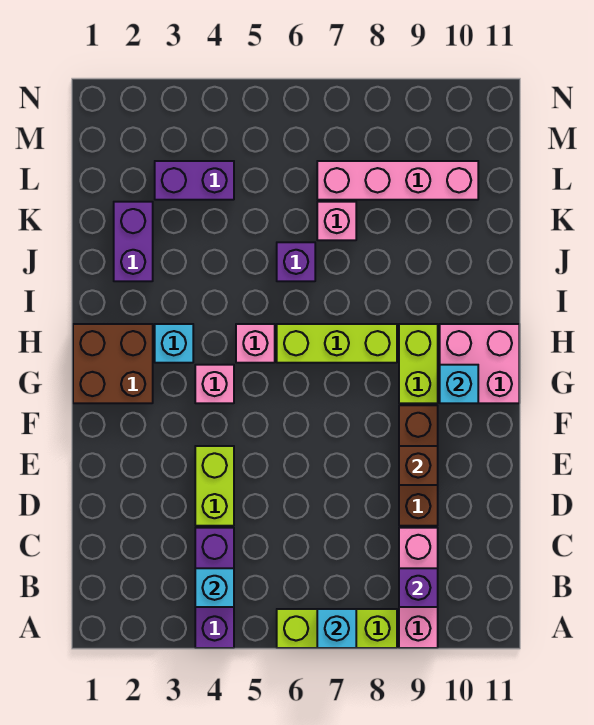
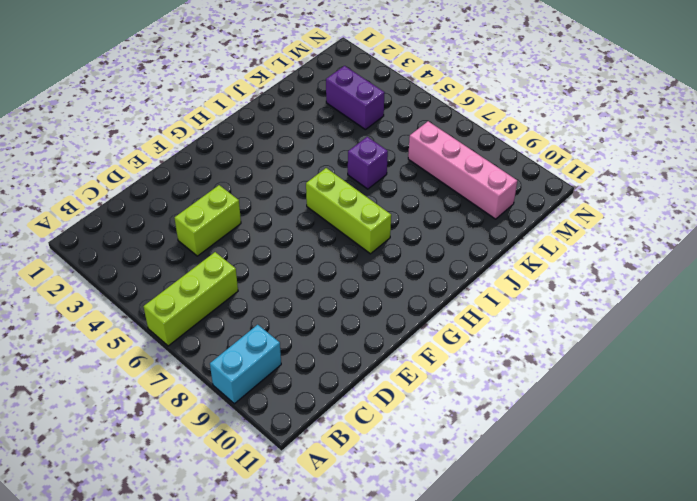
lime 1x3 brick [144,252,238,346] -> lime 1x3 brick turned to [277,609,397,648]
cyan 1x2 brick [210,325,281,404] -> pink 1x3 brick [399,528,438,648]
none -> purple 1x3 brick [195,528,234,648]
none -> brown 1x3 brick [399,405,438,526]
none -> brown 2x2 brick [73,324,153,403]

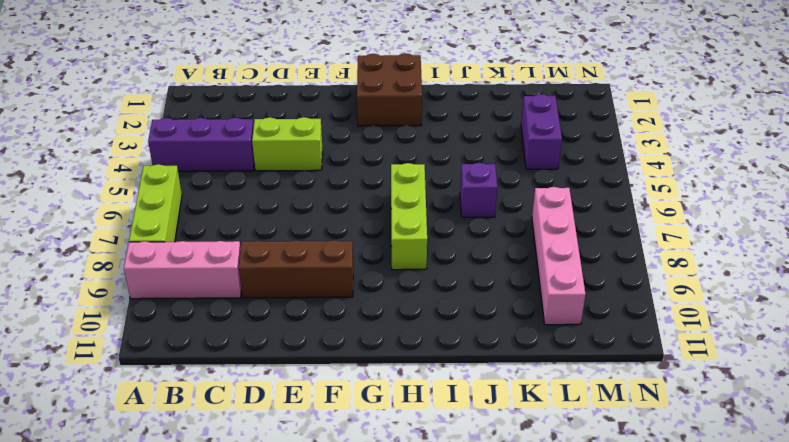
none -> pink 1x1 brick [195,365,234,403]
none -> lime 1x2 brick [399,324,438,403]
none -> pink 2x2 brick [440,324,519,403]

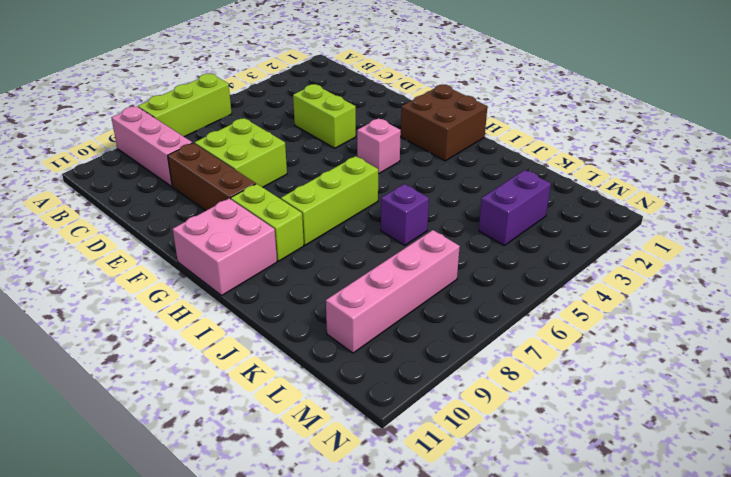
lime 2x2 brick [195,118,287,187] -> none
none -> purple 1x3 brick [195,528,234,648]
none -> cyan 1x1 brick [155,324,193,363]
none -> pink 1x1 brick [236,324,275,363]

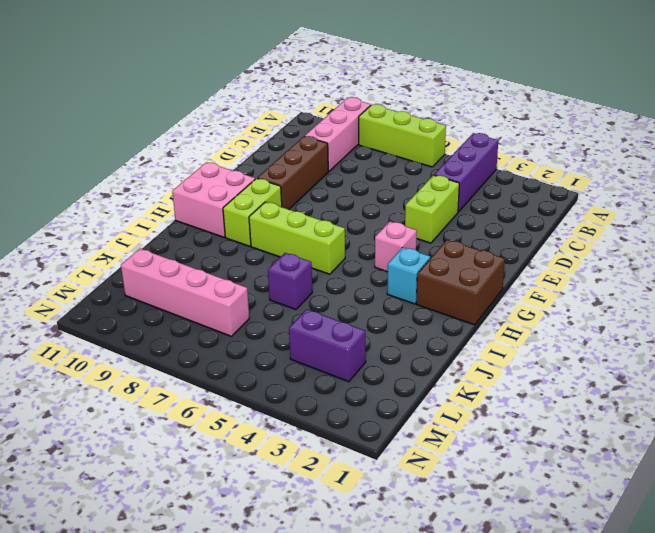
none -> pink 1x1 brick [236,324,275,363]
none -> purple 1x2 brick [114,202,153,281]
none -> pink 1x1 brick [317,202,356,240]

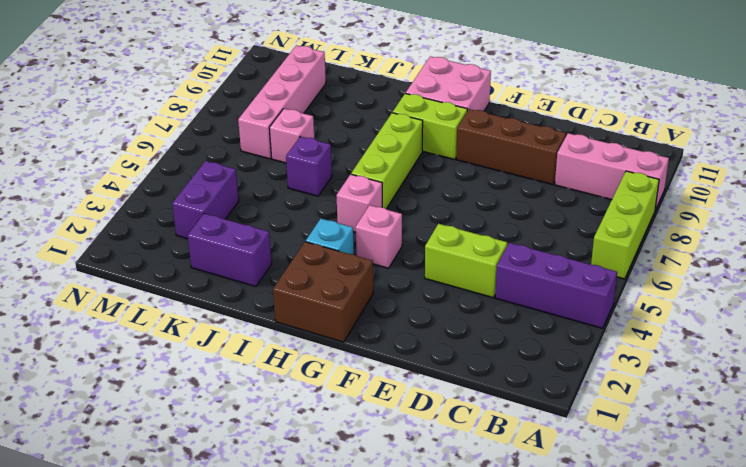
none -> cyan 1x1 brick [317,609,356,648]
none -> cyan 1x1 brick [195,568,234,607]
none -> purple 1x1 brick [399,568,438,607]

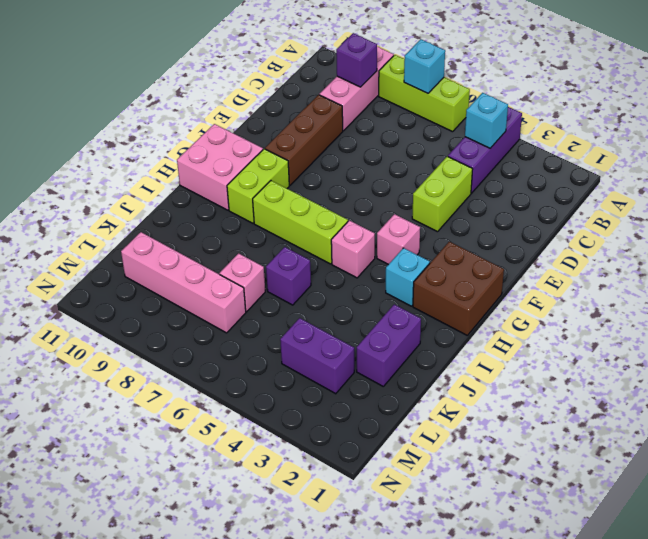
none -> brown 1x1 brick [399,446,438,485]
none -> cyan 1x1 brick [440,365,478,403]

